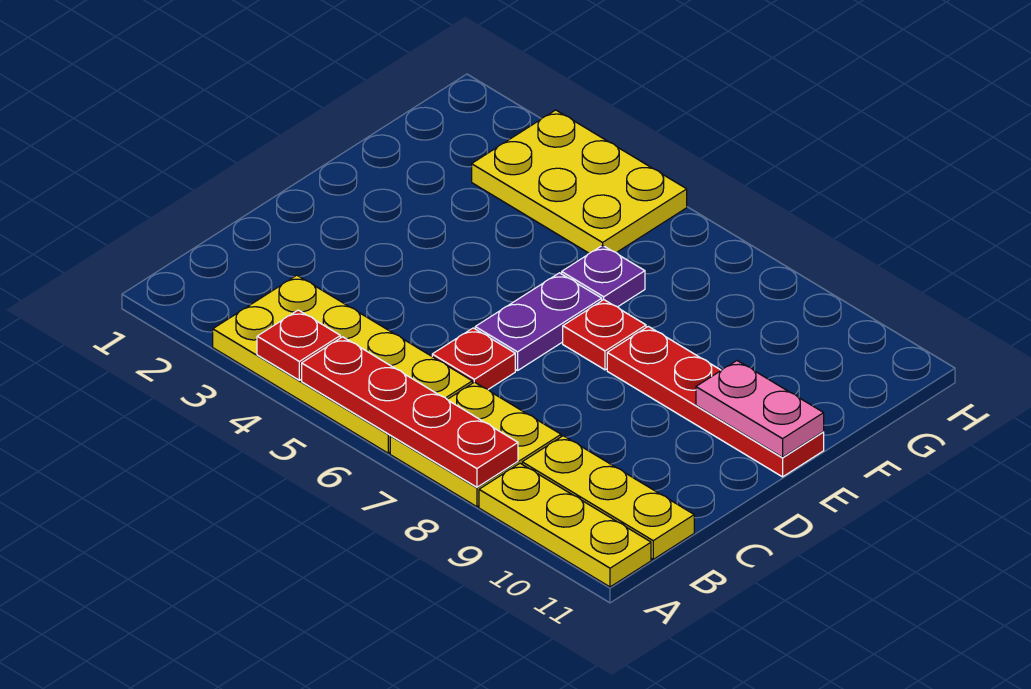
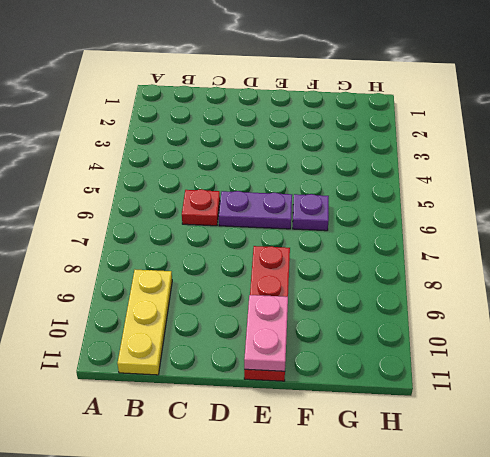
none -> yellow 2x4 plate [213,275,472,453]
none -> yellow 2x2 plate [390,382,561,507]
none -> yellow 1x3 plate [479,463,651,587]

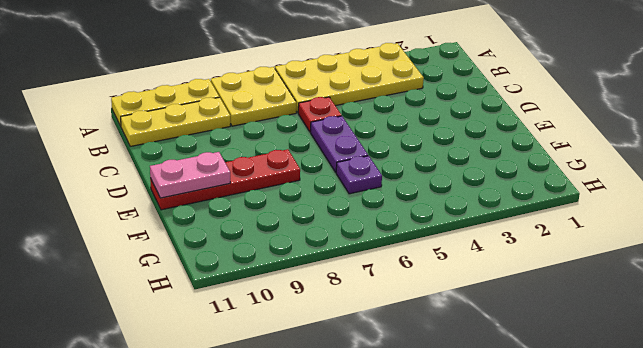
none -> red 1x1 plate [563,300,646,370]
none -> yellow 2x3 plate [472,110,687,253]
none -> red 1x1 plate [257,310,340,380]

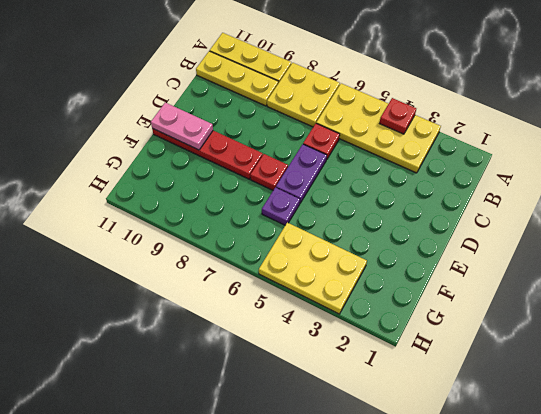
none -> red 1x4 plate [302,337,518,487]

